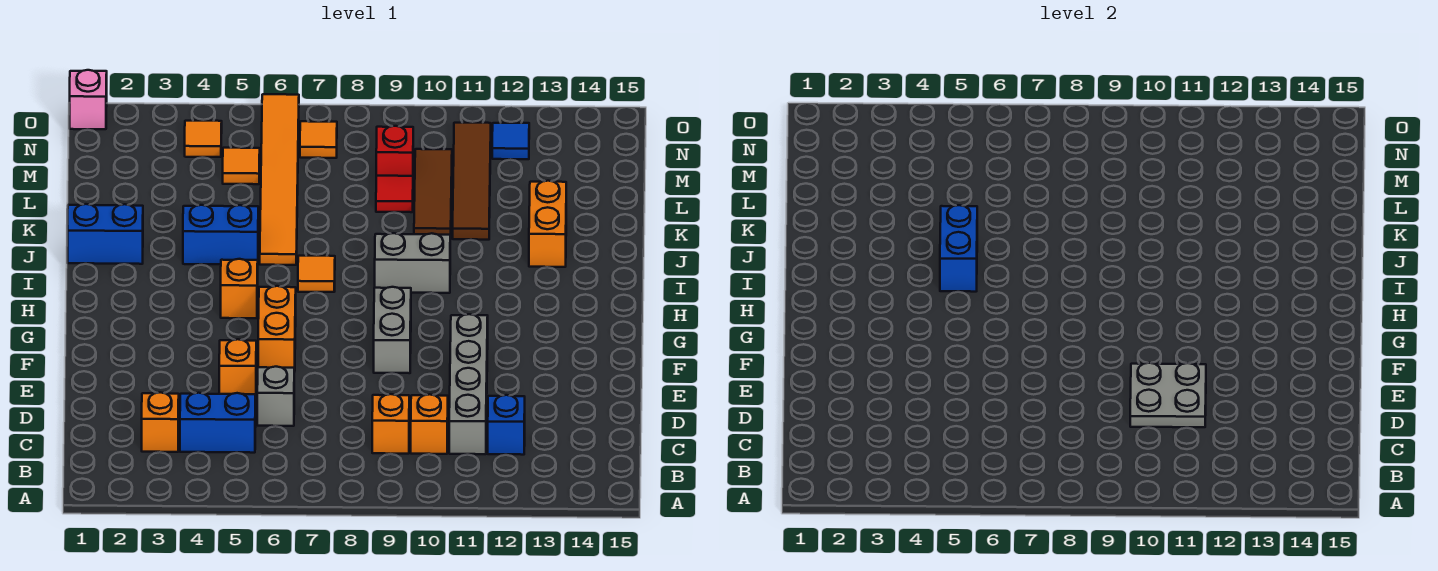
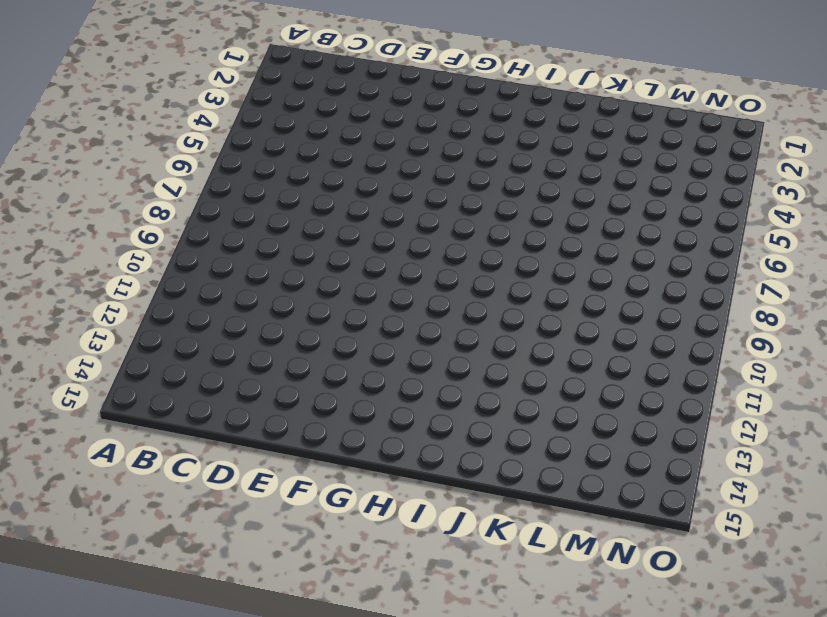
none -> orange 1x1 brick [142,392,179,452]
none -> blue 1x2 brick [180,393,256,453]
none -> orange 1x1 brick [372,394,409,454]

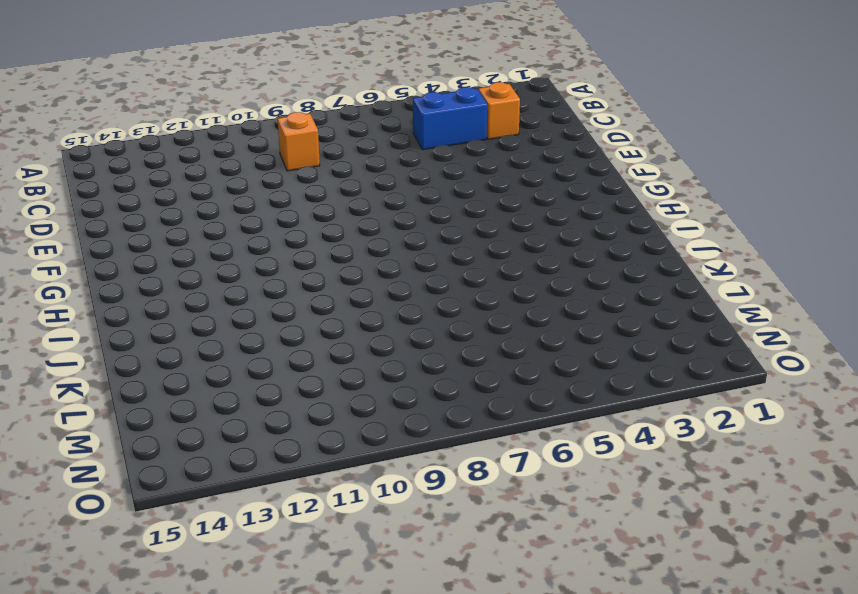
none -> orange 1x1 brick [411,394,448,454]
none -> grey 1x4 brick [449,314,488,454]
none -> blue 1x1 brick [488,395,525,455]

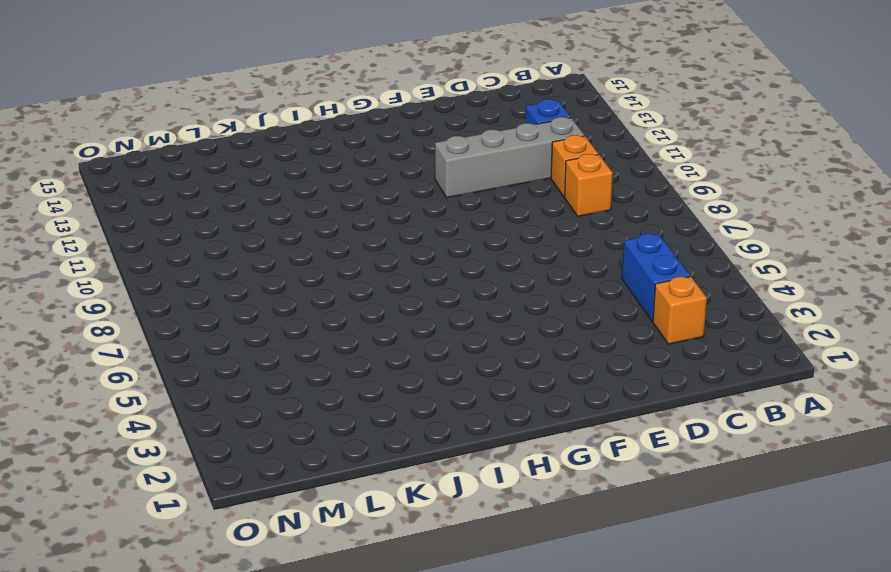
none -> grey 1x1 brick [257,367,294,426]
none -> orange 1x1 brick [219,339,256,395]
none -> orange 1x2 brick [258,286,296,372]

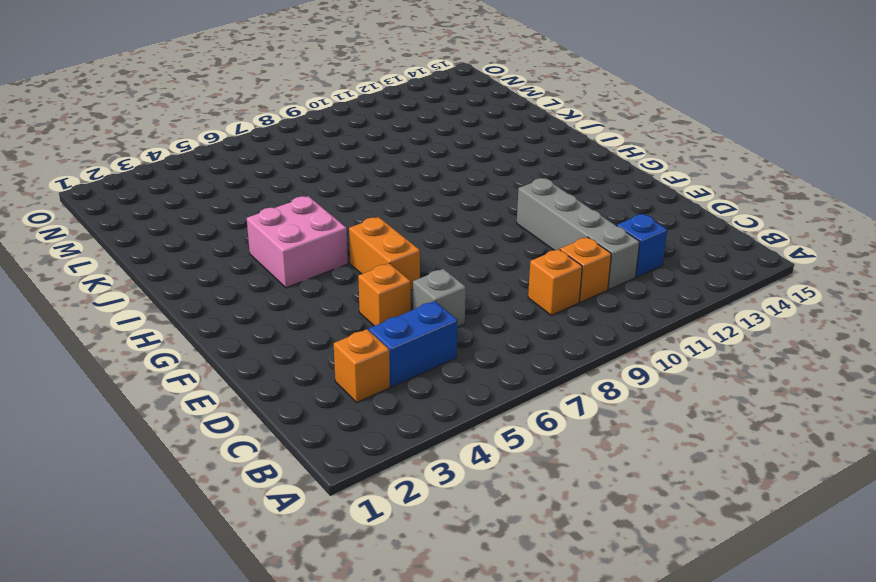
pink 2x2 brick [247,196,348,288] -> orange 1x1 brick [221,259,258,318]
none -> grey 1x2 brick [374,287,411,373]
none -> orange 1x1 tile [298,256,335,292]
none -> grey 1x2 brick [375,233,450,293]

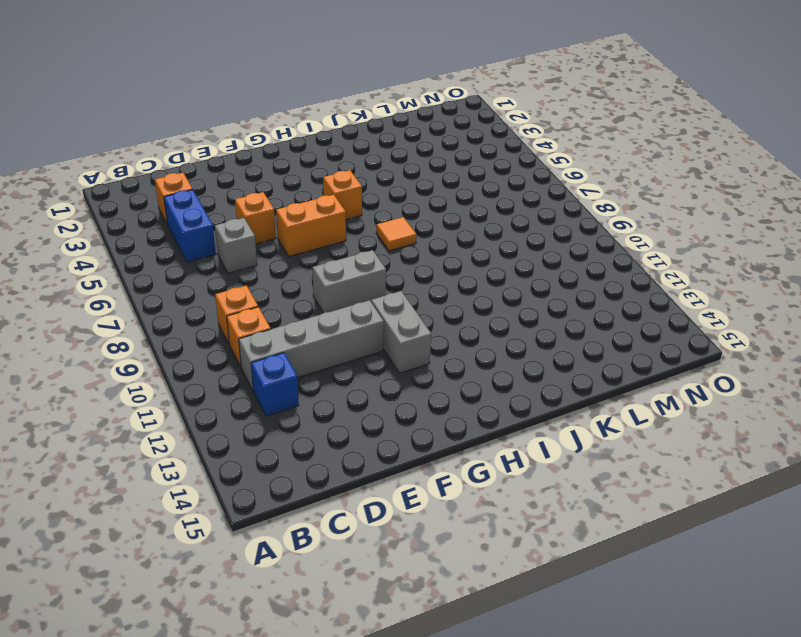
grey 1x2 brick [371,291,431,373] -> grey 1x2 brick moved to [375,233,450,293]
none -> blue 1x2 brick [68,204,143,264]
none -> blue 1x2 brick [183,205,258,264]
none -> orange 1x6 tile [260,94,299,265]

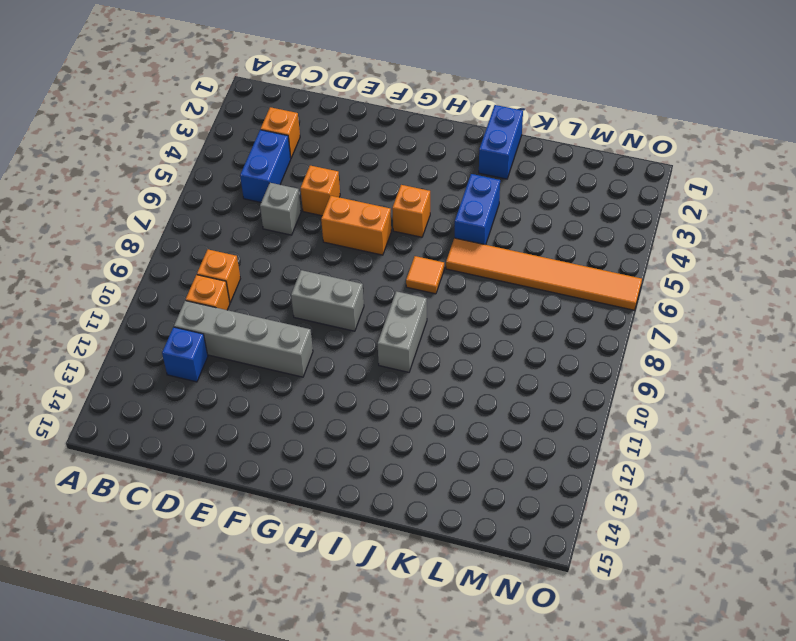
none -> orange 1x2 brick [529,181,566,267]
none -> brown 1x3 tile [414,149,452,239]
none -> brown 1x4 tile [453,123,491,240]

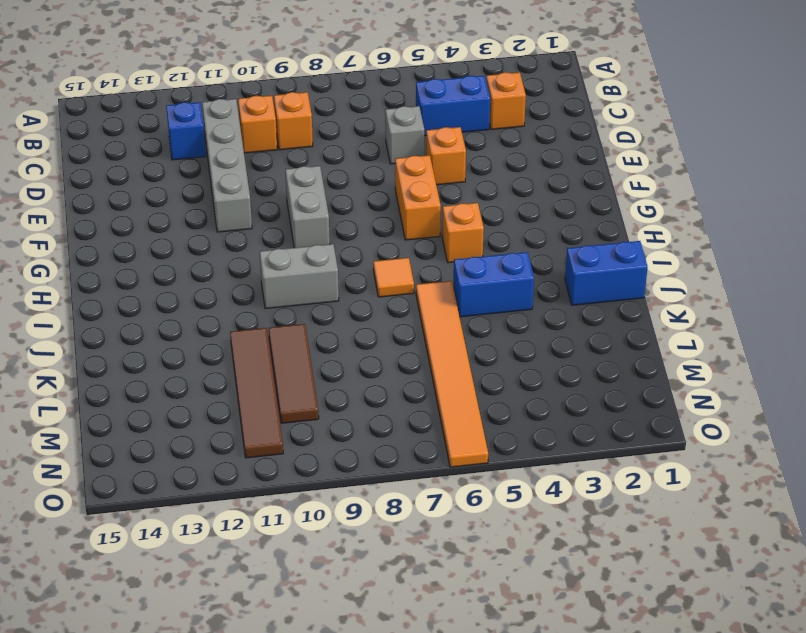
none -> orange 1x2 brick [529,181,566,267]
none -> red 1x1 tile [376,176,413,212]
none -> orange 1x1 tile [223,148,260,184]

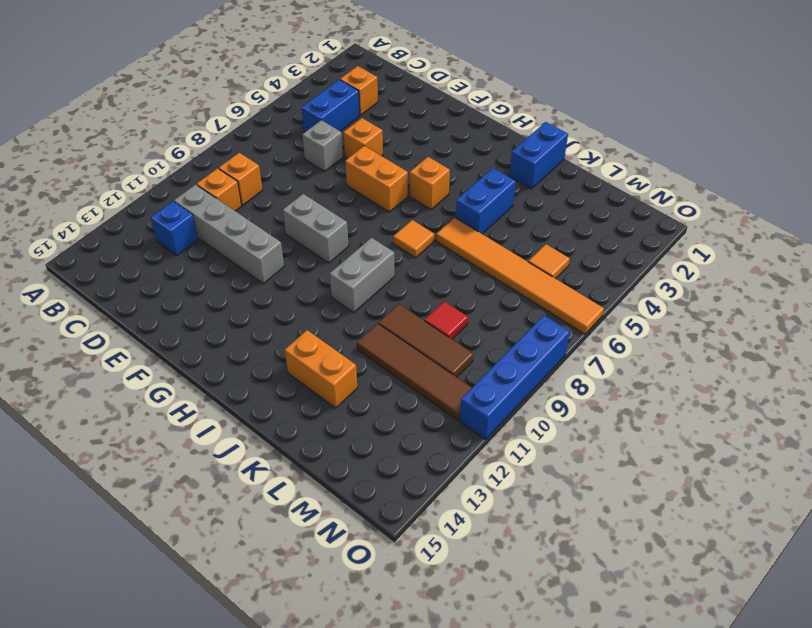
blue 1x4 brick [460,315,570,439] -> none
none -> red 1x1 brick [376,126,413,176]
none -> orange 1x1 tile [185,121,222,157]
none -> orange 1x1 tile [300,121,337,158]

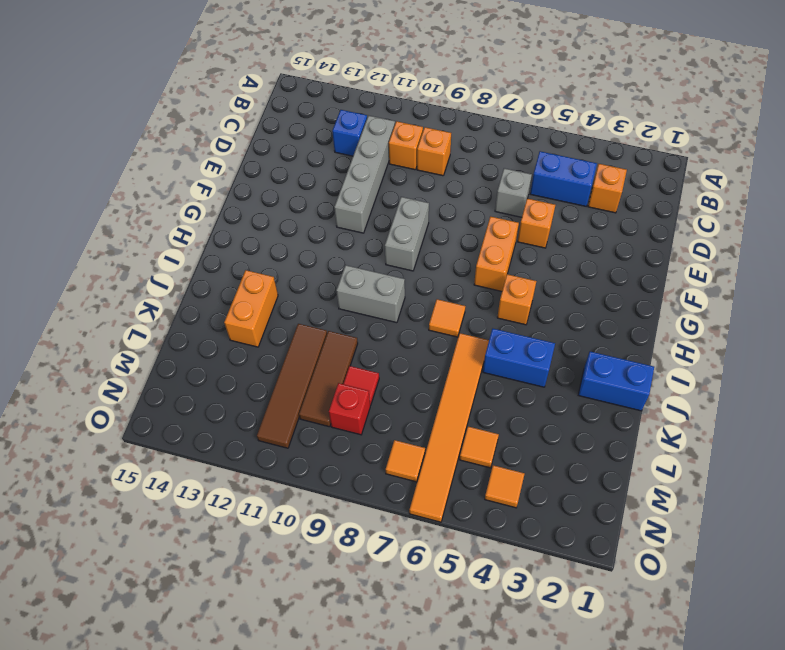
none -> blue 1x1 tile [492,123,529,159]
none -> pink 1x1 brick [70,70,107,129]
none -> grey 2x2 plate [1130,363,1206,427]

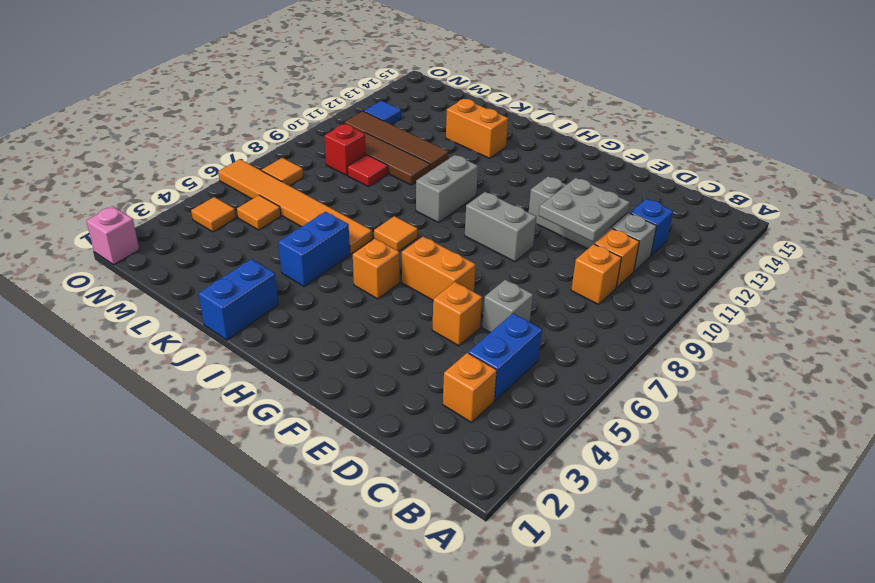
none -> blue 1x2 brick [940,205,977,292]

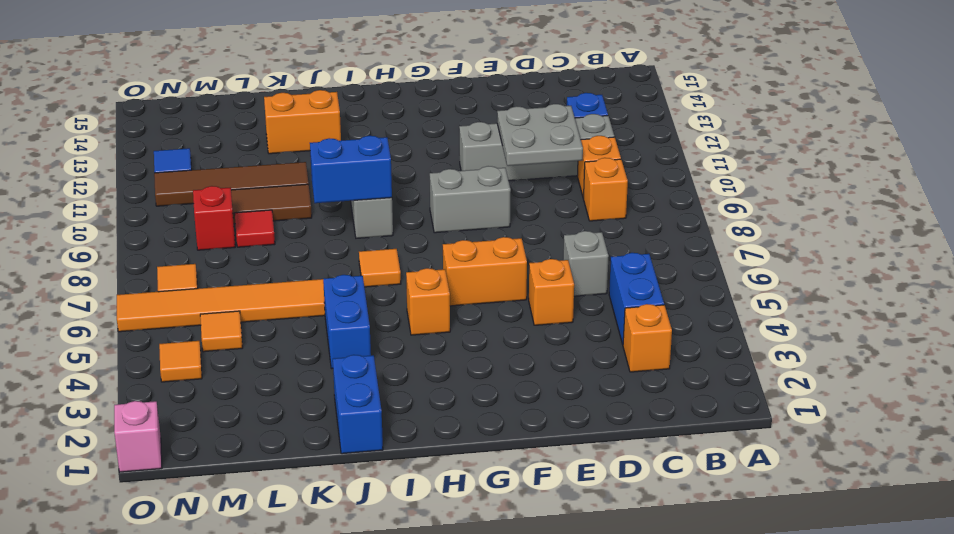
blue 1x2 brick [310,136,392,203] -> blue 1x2 brick moved to [940,205,977,292]

